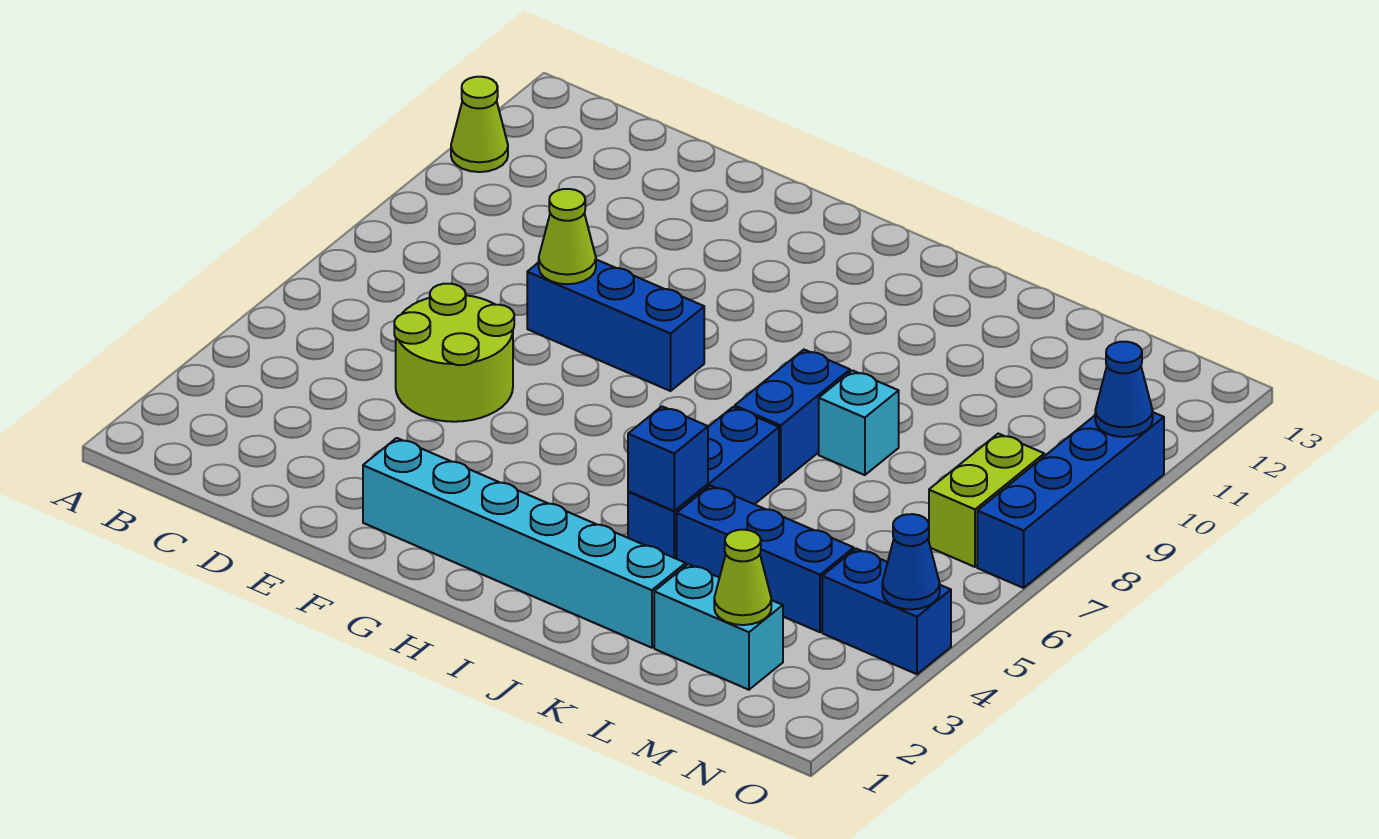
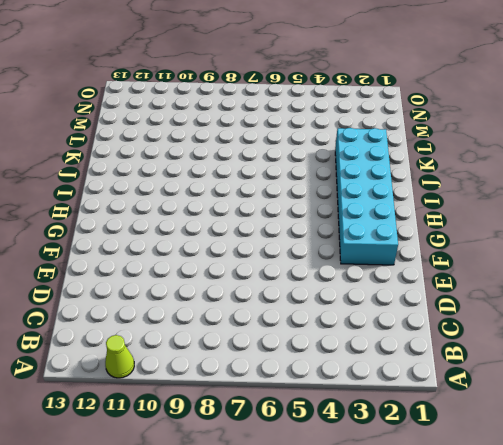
cyan 2x6 brick [335,128,398,265] -> cyan 1x6 brick [363,438,686,648]
none -> lime 2x2 round brick [394,284,514,422]
none -> blue 1x3 brick [527,260,704,391]
none -> blue 1x3 brick [628,407,779,559]

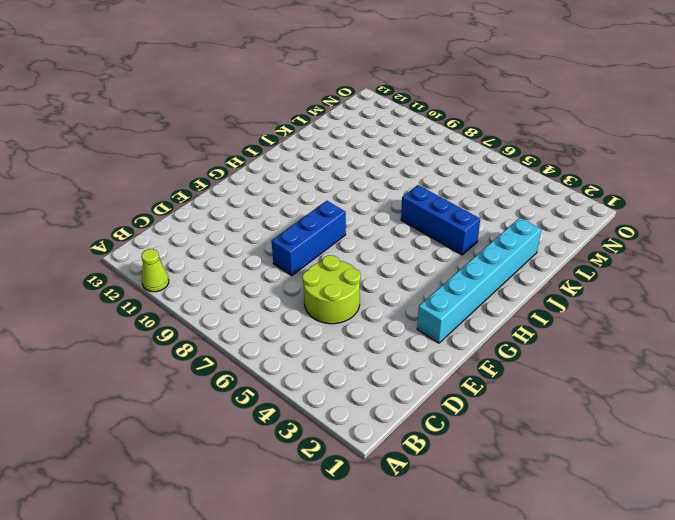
none -> blue 1x2 brick [735,350,850,483]
none -> blue 1x3 brick [677,486,854,632]
none -> cyan 1x1 brick [819,371,899,475]

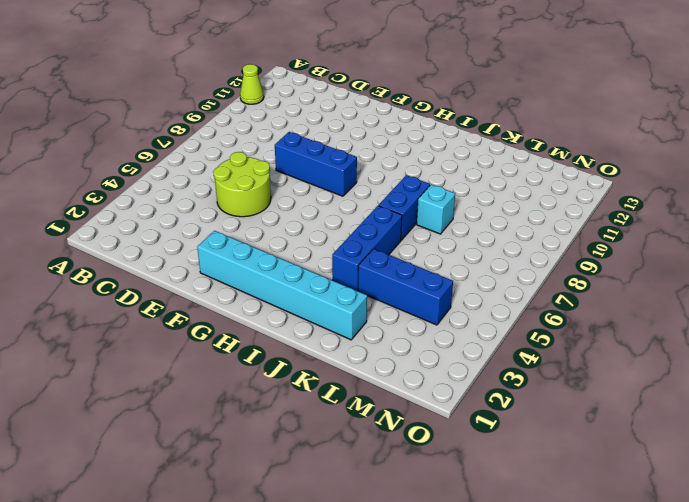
none -> cyan 1x2 brick [654,564,783,690]
none -> blue 1x2 brick [822,549,951,674]
none -> lime 1x2 brick [929,434,1044,567]

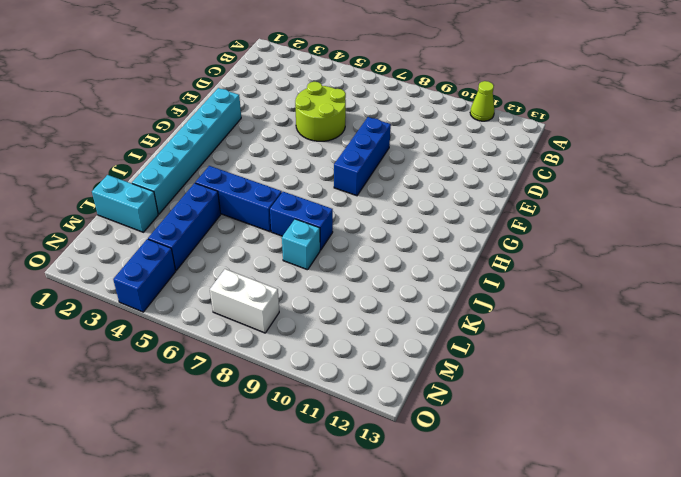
cyan 1x2 brick [92,175,158,232] -> cyan 1x2 brick turned to [654,564,783,690]
white 1x2 brick [210,269,279,333] -> lime 1x2 brick [929,434,1044,567]
none -> blue 1x4 brick [977,412,1164,588]
none -> lime 1x1 cone [539,189,596,284]
none -> blue 1x1 brick [628,406,708,511]

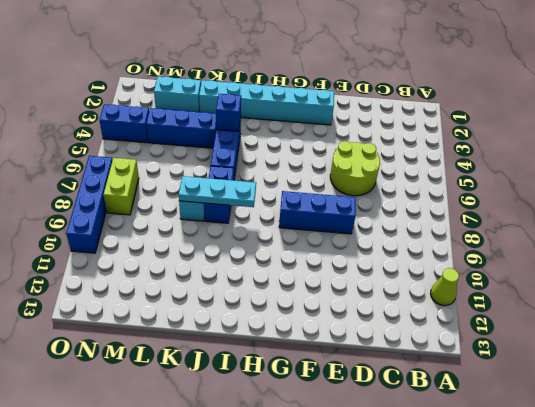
cyan 1x3 plate [179,176,256,207] -> none
none -> lime 1x1 cone [539,189,596,284]
none -> lime 1x1 cone [714,530,771,625]
none -> blue 1x1 cone [882,514,940,610]

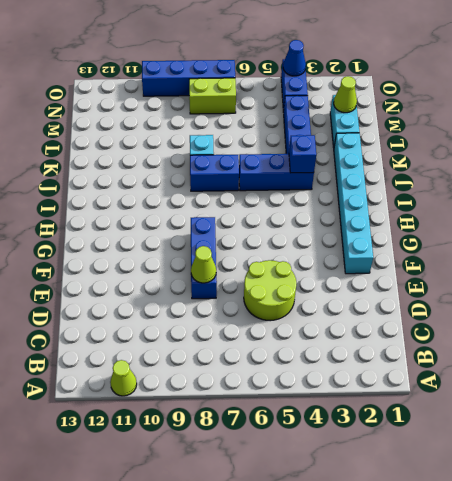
none -> blue 1x1 cone [1095,342,1153,437]

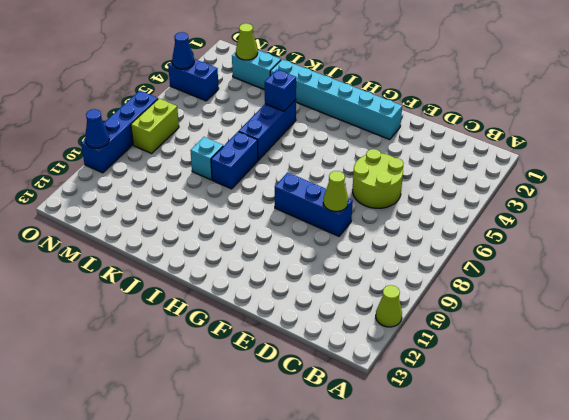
none -> blue 1x3 brick [677,486,854,632]

